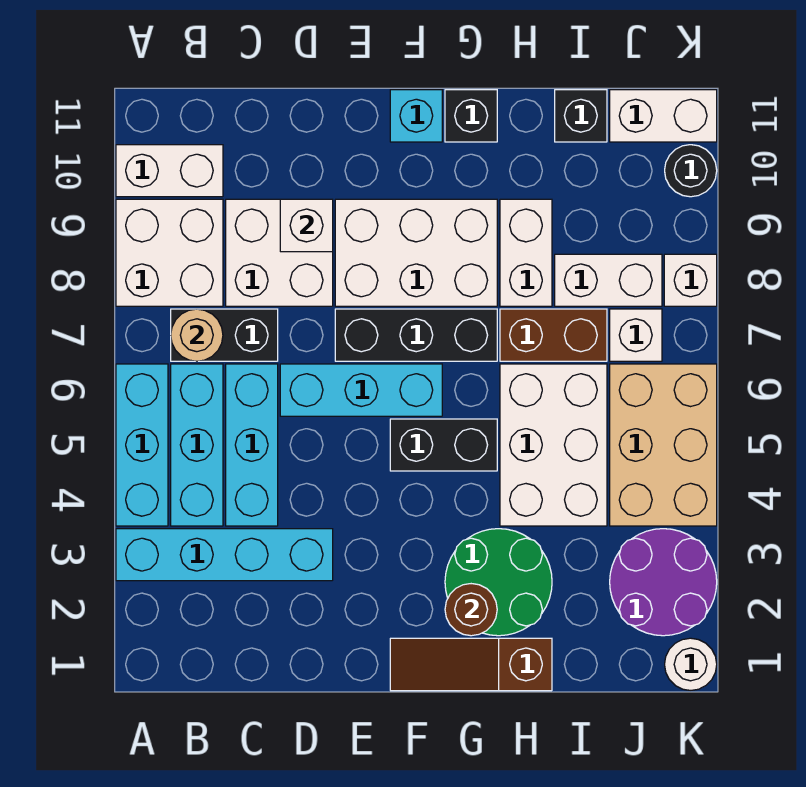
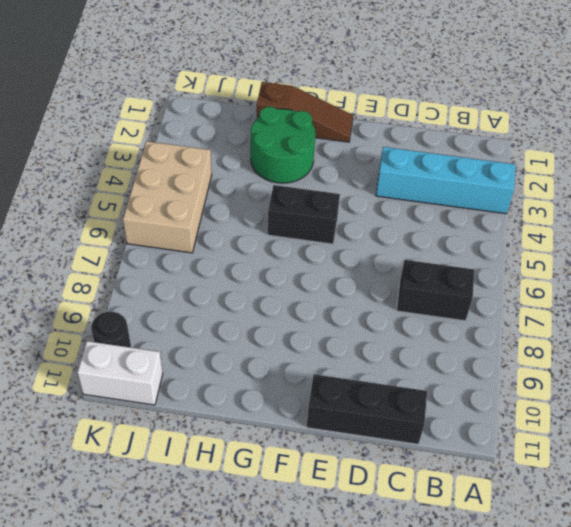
black 1x3 brick [307,374,427,444] -> black 1x3 brick moved to [335,309,497,361]
none -> cyan 1x3 brick [116,364,168,526]
none -> white 2x2 brick [116,199,223,306]
none -> white 1x2 brick [116,145,223,197]
none -> cyan 1x3 brick [171,364,223,526]

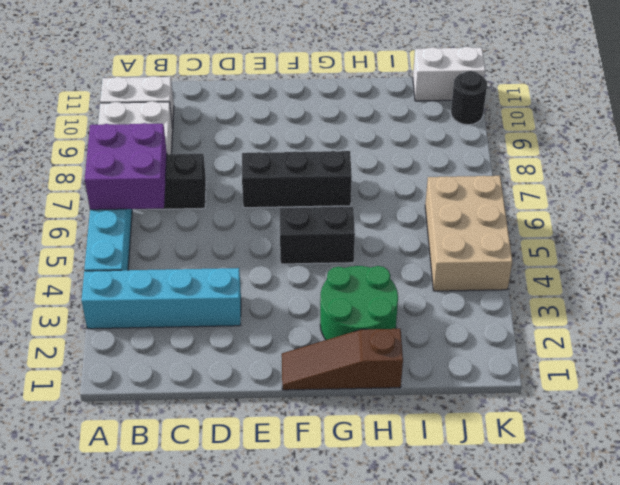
purple 2x2 brick [85,123,167,210] -> tan 1x1 round brick [171,309,223,361]
none -> cyan 1x3 brick [171,364,223,526]
none -> cyan 1x3 brick [226,364,278,526]
none -> white 2x2 brick [226,199,333,306]
none -> cyan 1x3 brick [280,364,442,416]

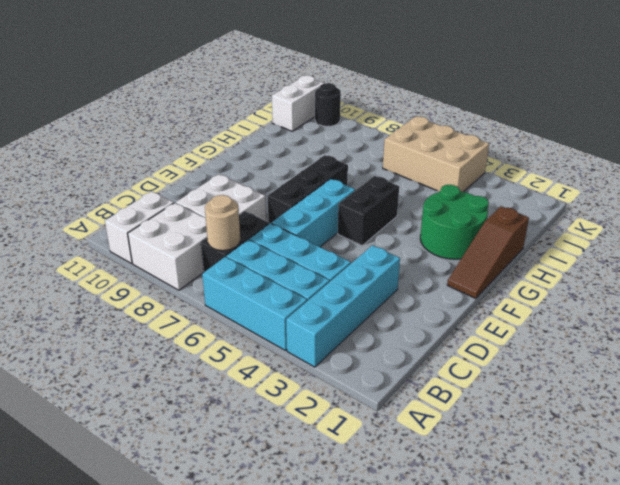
none -> white 2x3 brick [335,199,497,306]
none -> cyan 1x1 brick [390,90,442,142]
none -> black 1x1 brick [445,90,497,142]
none -> white 2x3 brick [500,364,607,526]

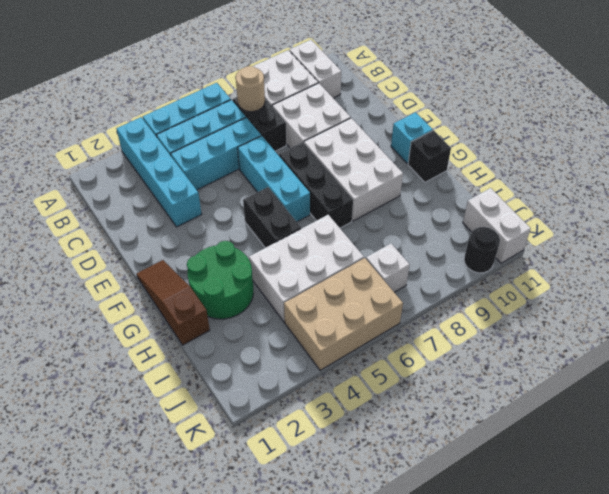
none -> brown 1x2 brick [500,309,607,361]
none -> white 1x2 brick [500,199,552,306]
none -> white 1x2 brick [555,254,662,306]
none -> black 1x1 brick [555,90,607,142]

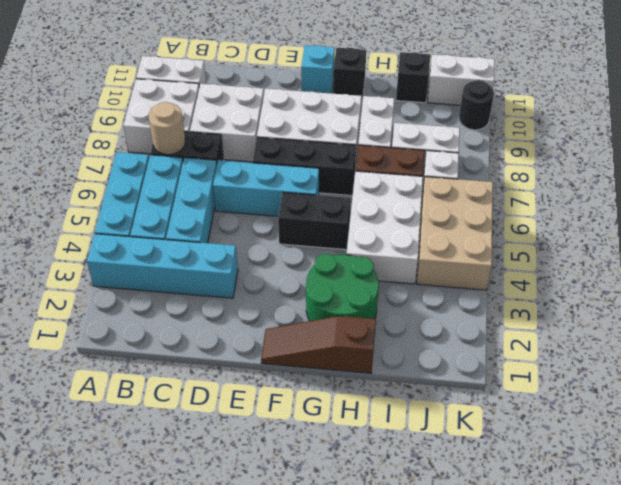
none -> purple 2x2 round brick [610,529,717,636]
none -> white 1x1 round brick [665,638,717,691]
none -> white 1x1 brick [664,254,717,306]
none -> white 1x1 brick [280,199,333,252]

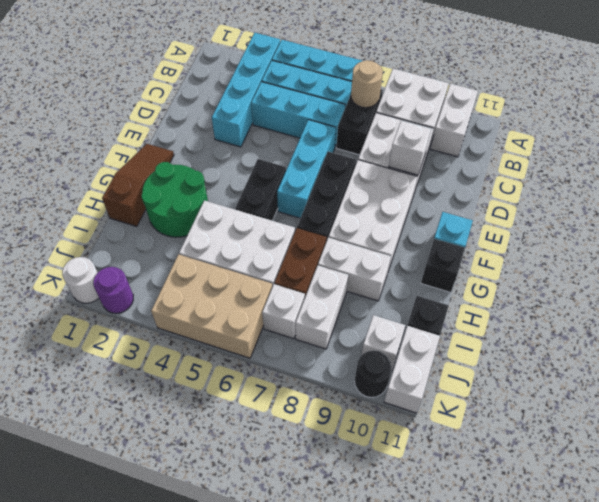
white 1x1 brick [362,315,405,370] -> white 1x1 brick moved to [664,254,717,306]
purple 1x1 round brick [93,267,133,313] -> purple 2x2 round brick [610,529,717,636]
none -> brown 1x1 round brick [445,584,497,636]

